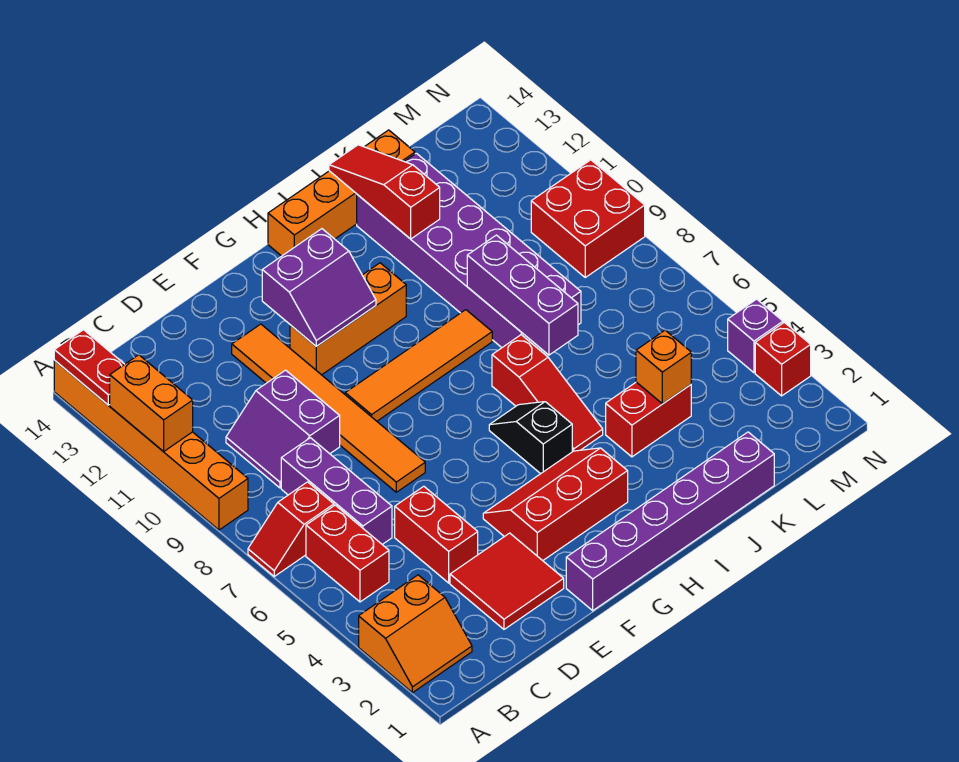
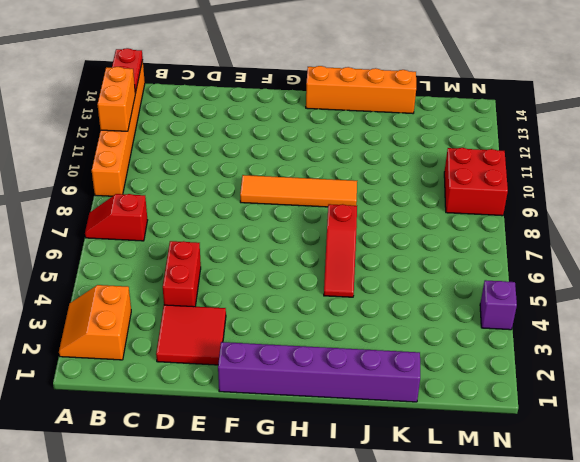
orange 2x2 slope [59,285,131,360] -> orange 2x2 slope turned to [359,575,472,693]
none -> red 1x2 brick [306,505,389,602]
none -> purple 1x3 brick [281,438,392,545]
none -> purple 2x2 slope [226,370,340,488]

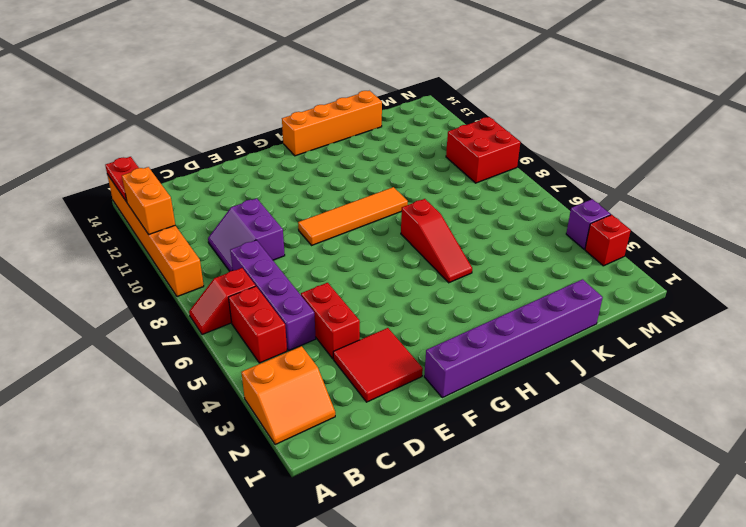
purple 1x4 brick [230,240,316,351] -> purple 1x3 brick [281,438,392,545]
none -> orange 1x6 tile [232,324,425,492]
none -> red 2x3 slope [483,448,628,561]
none -> orange 1x3 brick [290,263,406,375]

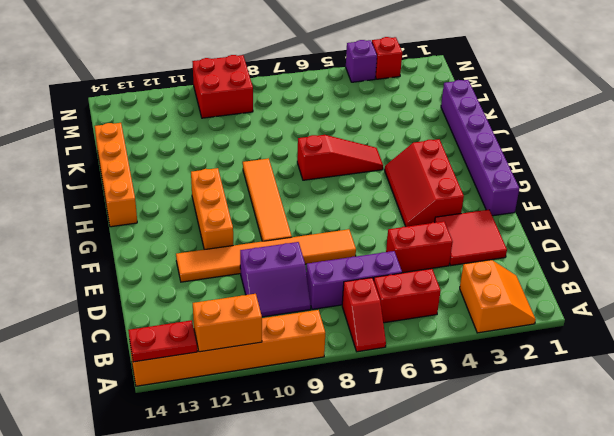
none -> black 1x2 slope [489,402,572,474]
none -> red 1x2 brick [606,382,691,457]
none -> purple 2x6 brick [357,153,581,351]

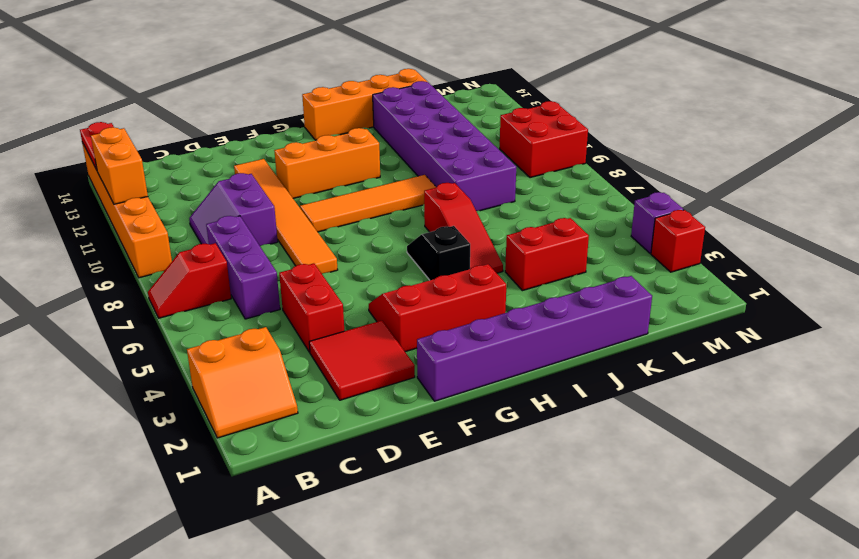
none -> red 1x2 brick [306,505,389,602]
none -> purple 2x2 slope [262,229,376,346]
none -> purple 1x3 brick [467,235,578,355]

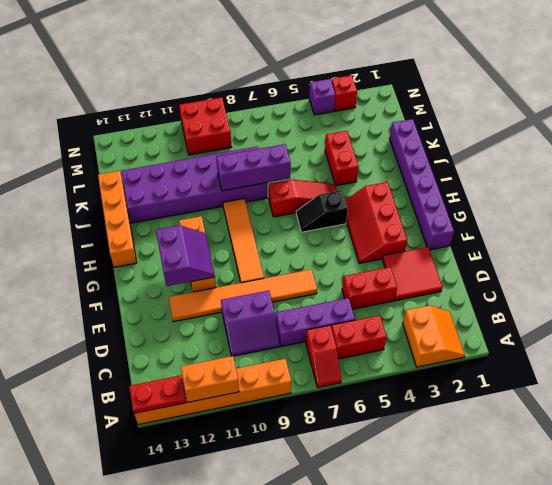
none -> red 1x3 slope [329,145,440,239]
none -> orange 1x1 brick [636,330,691,404]

